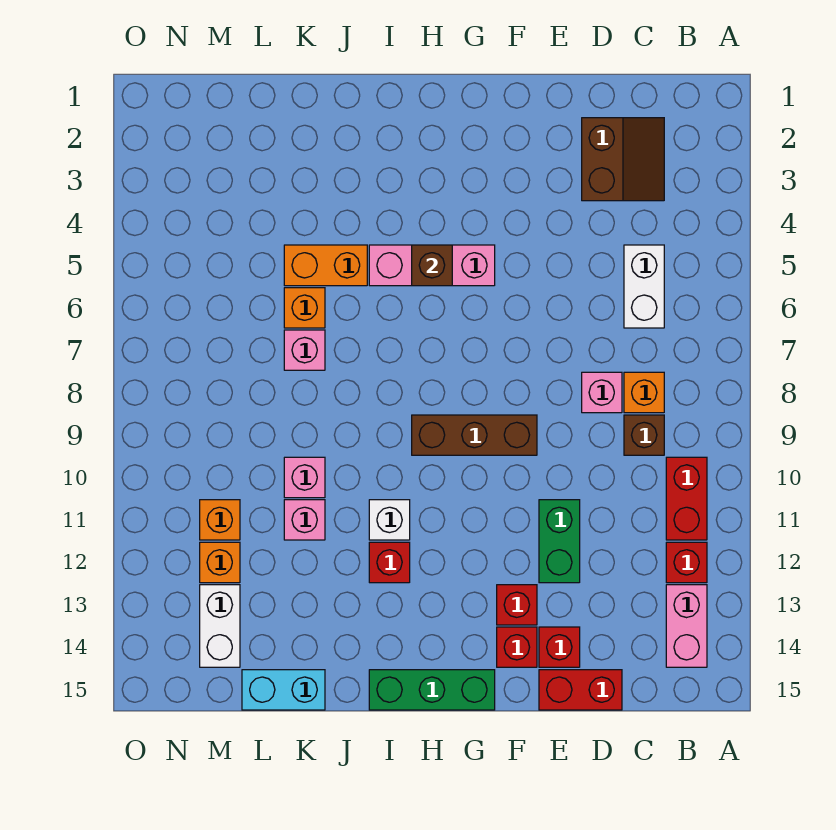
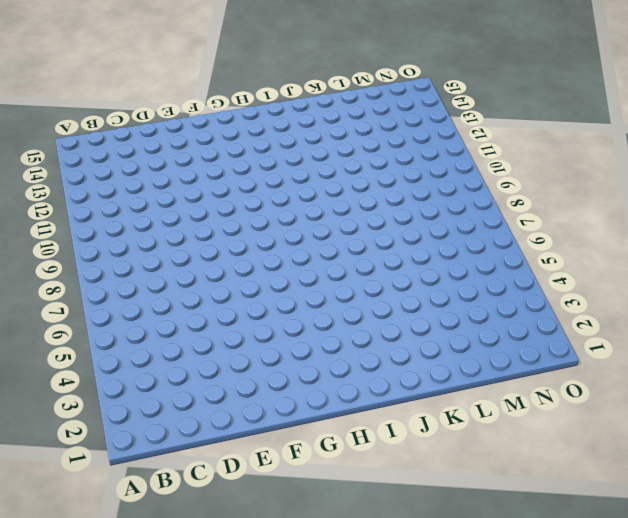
none -> red 1x2 brick [666,457,707,540]
none -> red 1x1 brick [666,542,707,583]
none -> pink 1x2 brick [666,585,707,667]

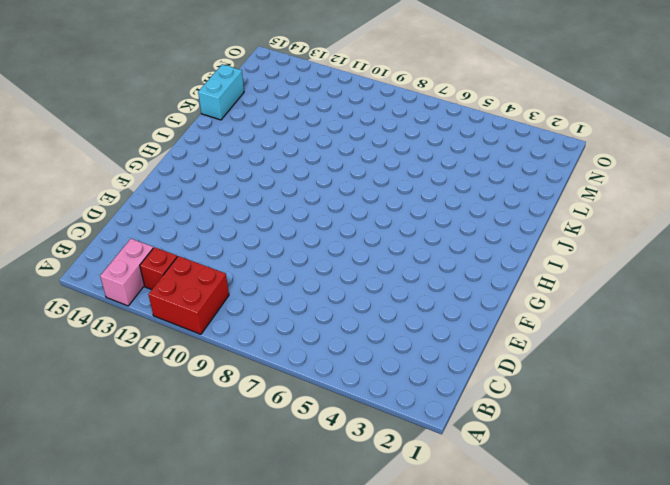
red 2x2 brick [148,256,229,334] -> red 1x2 brick [666,457,707,540]
pink 1x2 brick [100,239,153,306] -> pink 1x2 brick turned to [666,585,707,667]
none -> brown 2x2 slope [582,118,664,201]
none -> white 1x2 brick [624,245,664,328]
none -> orange 1x1 brick [624,372,664,413]

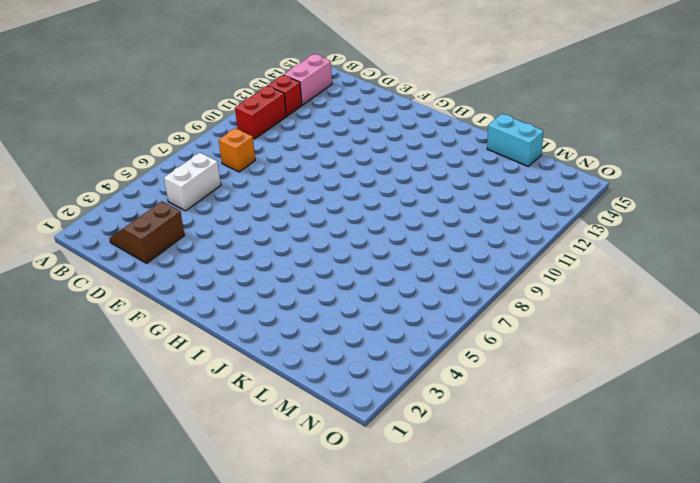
none -> brown 1x1 brick [624,415,664,455]
none -> pink 1x1 brick [582,372,622,413]
none -> red 1x2 brick [539,670,622,710]

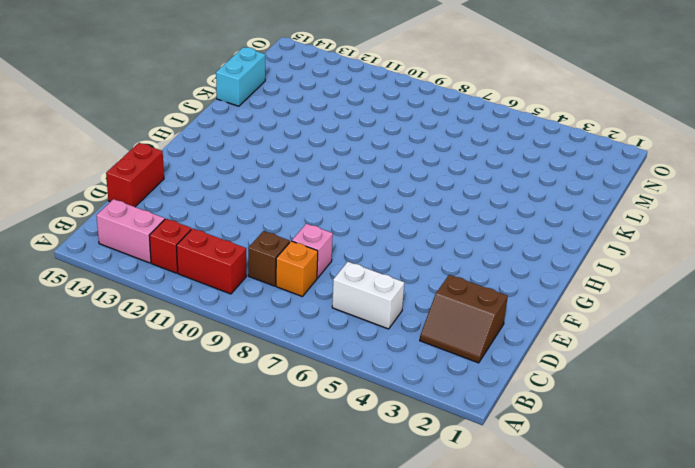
none -> green 1x2 brick [539,500,580,583]
none -> red 1x1 brick [539,627,580,667]
none -> brown 1x3 brick [412,415,537,455]

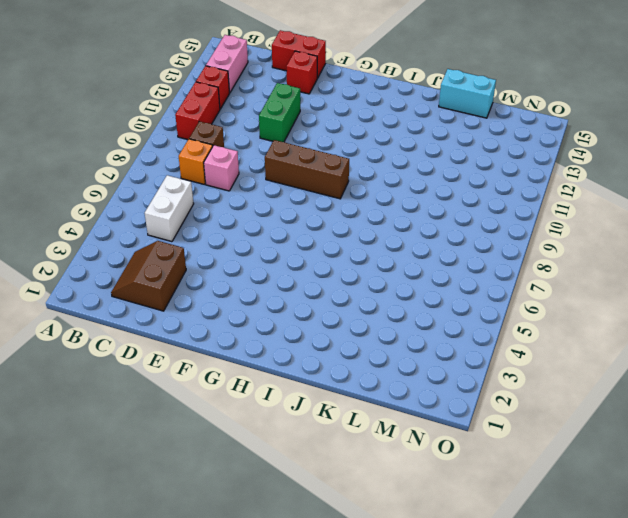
none -> red 1x1 brick [497,585,537,625]
none -> red 1x1 brick [497,627,537,667]
none -> pink 1x3 brick [369,245,495,286]

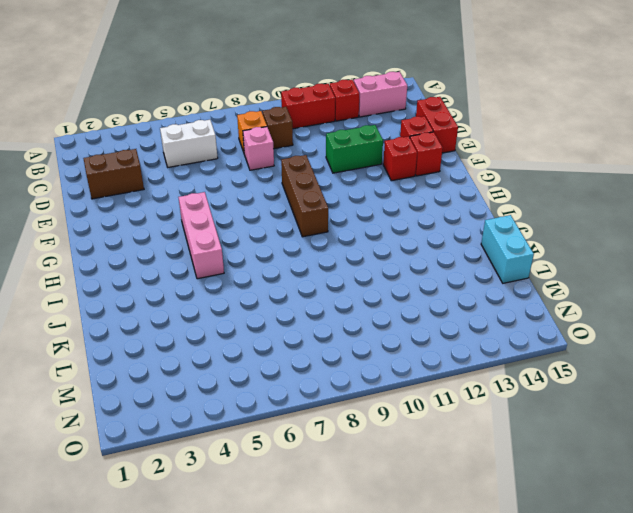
none -> green 1x3 brick [369,670,495,710]
none -> white 1x1 brick [369,500,410,540]
none -> red 1x1 brick [369,542,410,583]

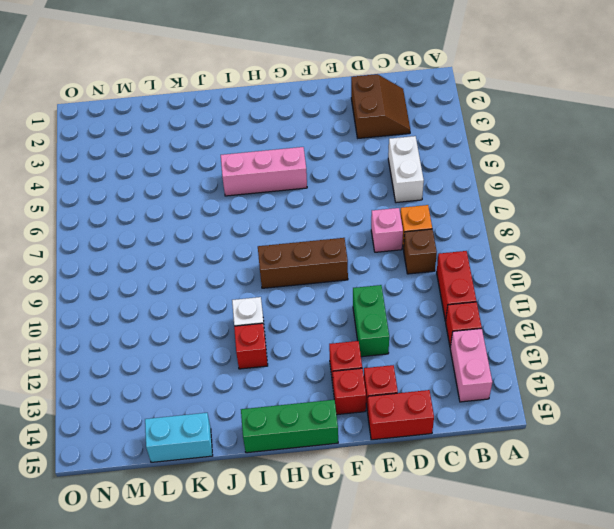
none -> orange 1x2 brick [284,245,367,286]
none -> orange 1x1 brick [284,288,325,328]
none -> pink 1x1 brick [284,330,325,370]

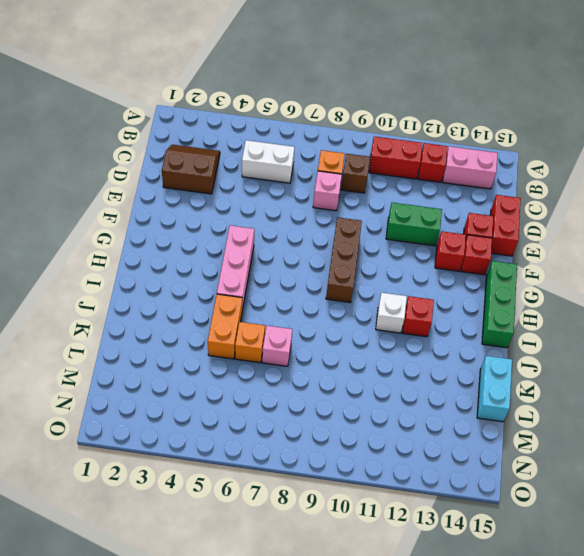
none -> pink 1x1 brick [284,457,325,498]
none -> pink 1x1 brick [284,500,325,540]
none -> orange 1x1 brick [200,500,240,540]

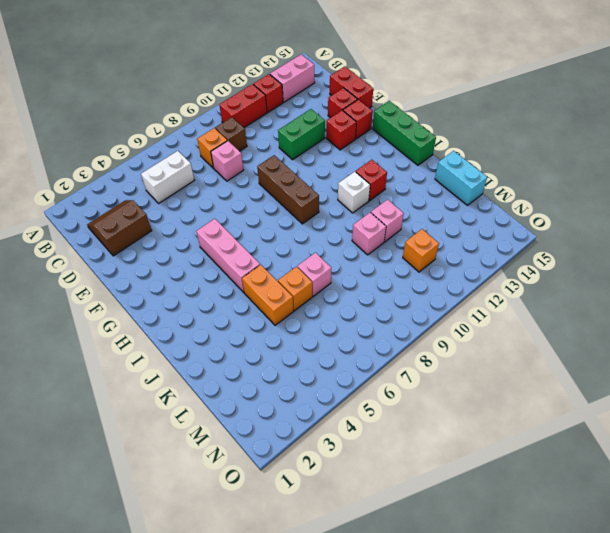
none -> orange 1x1 brick [200,542,240,583]
none -> white 1x2 brick [200,585,240,667]
none -> brown 1x1 brick [412,245,452,286]

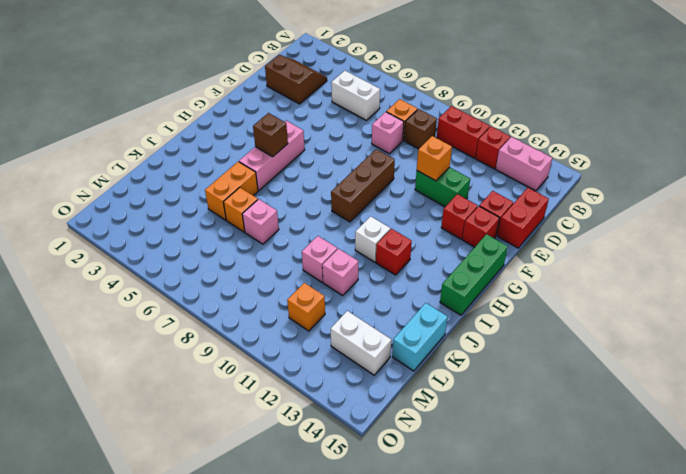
orange 1x1 brick [417,136,452,181] -> orange 1x1 brick moved to [200,542,240,583]

